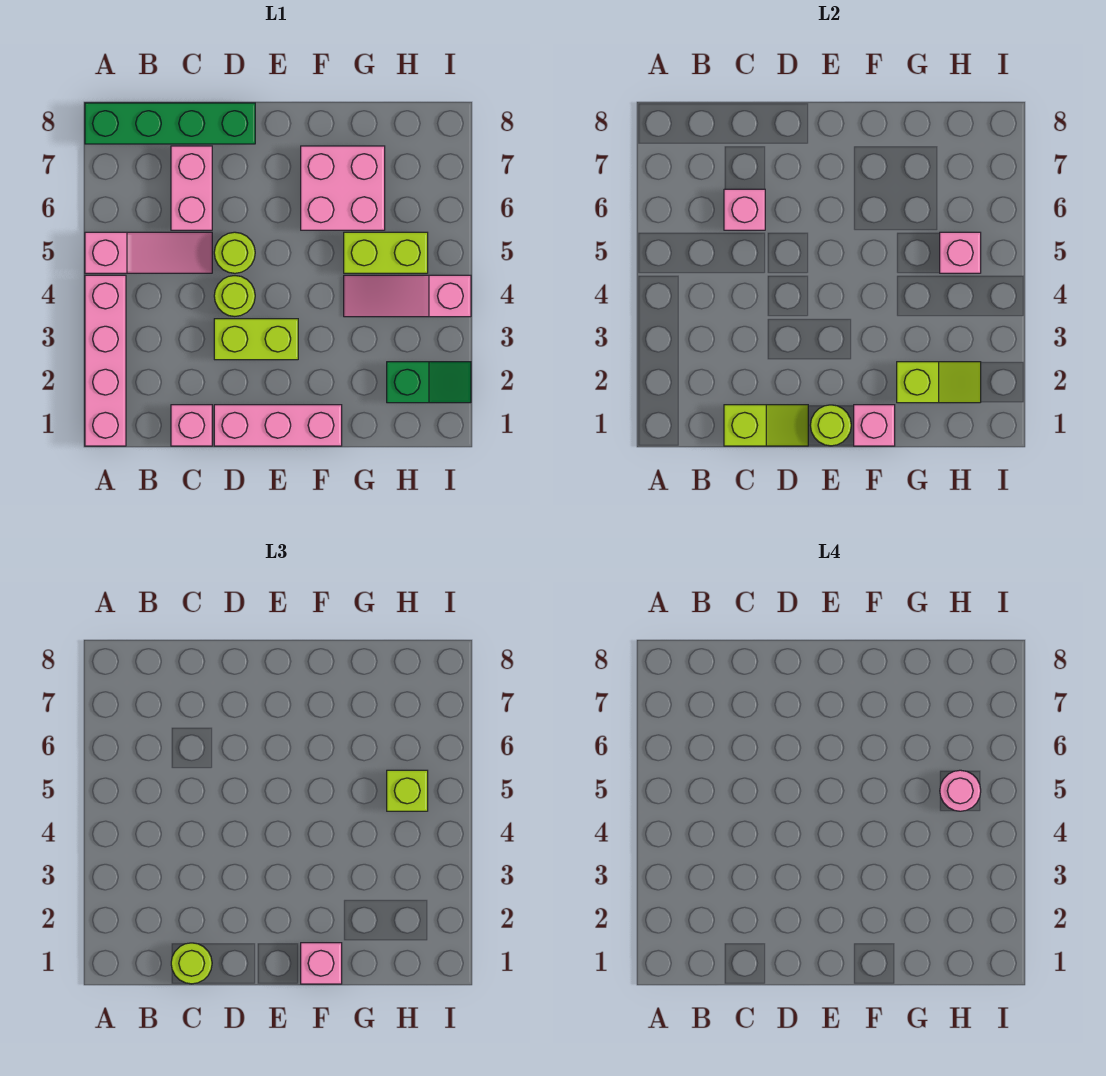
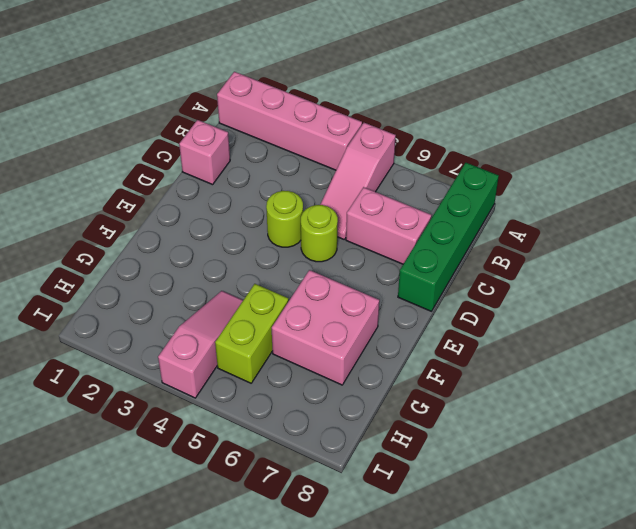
none -> pink 1x3 brick [214,405,342,446]
none -> lime 1x2 brick [214,319,298,360]
none -> green 1x2 slope [387,362,471,403]

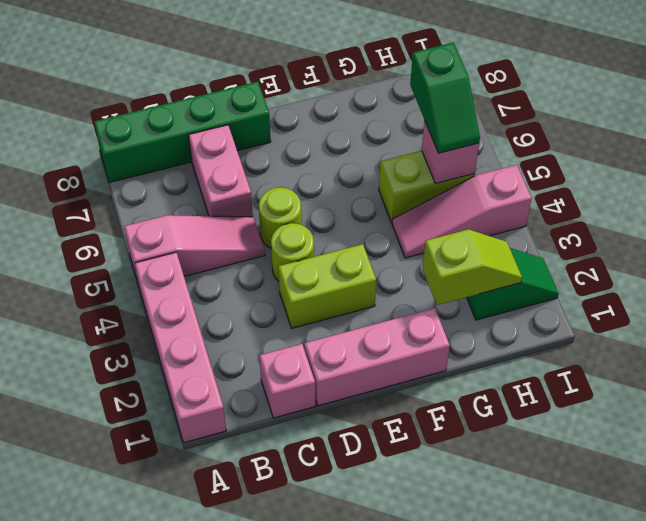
green 1x2 slope [410,43,480,153] -> lime 1x1 brick [387,770,428,811]
none -> pink 2x2 brick [301,146,385,230]
none -> lime 1x2 slope [724,405,808,446]
none -> pink 1x1 brick [724,189,765,230]

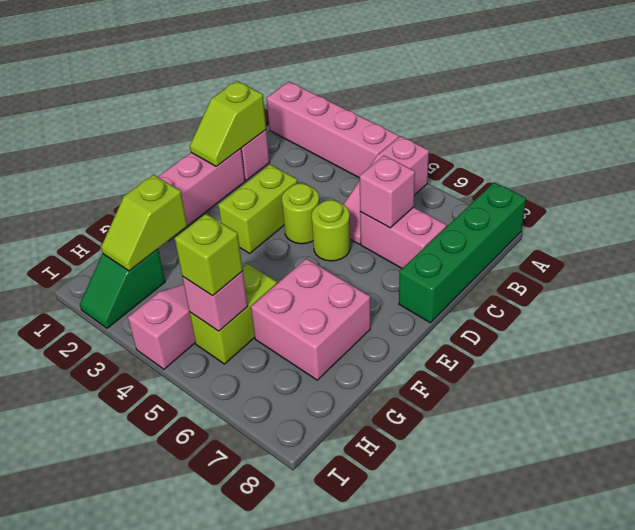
none -> lime 1x1 round brick [810,405,851,446]
none -> pink 1x1 brick [854,405,895,446]
none -> lime 1x1 round brick [171,943,212,984]

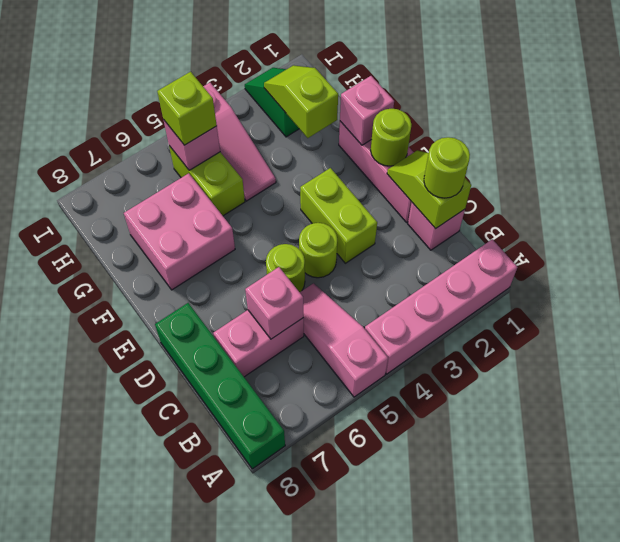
none -> pink 1x1 brick [301,943,342,984]
none -> pink 1x1 round brick [940,770,981,811]

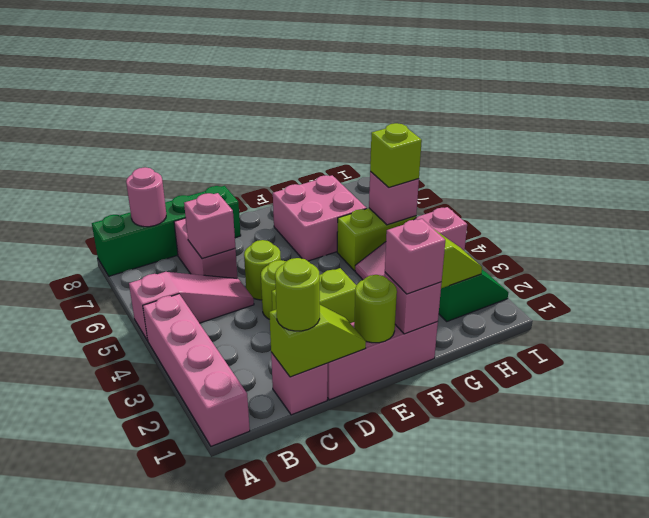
pink 1x1 round brick [126,167,166,227] -> pink 1x1 round brick moved to [940,770,981,811]

